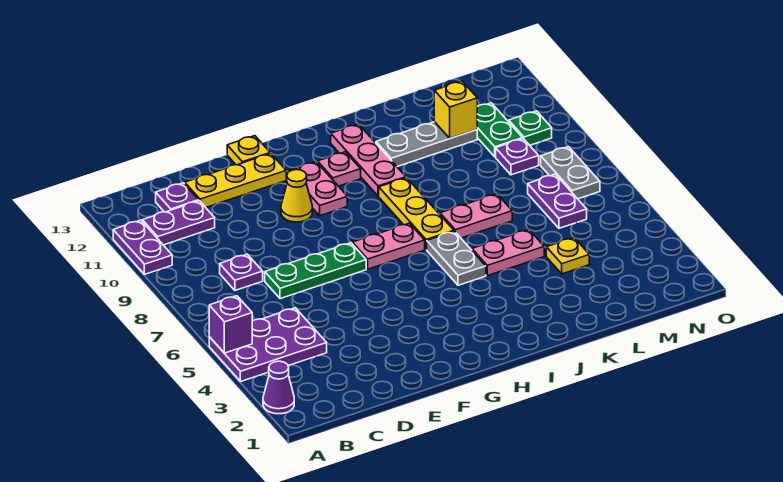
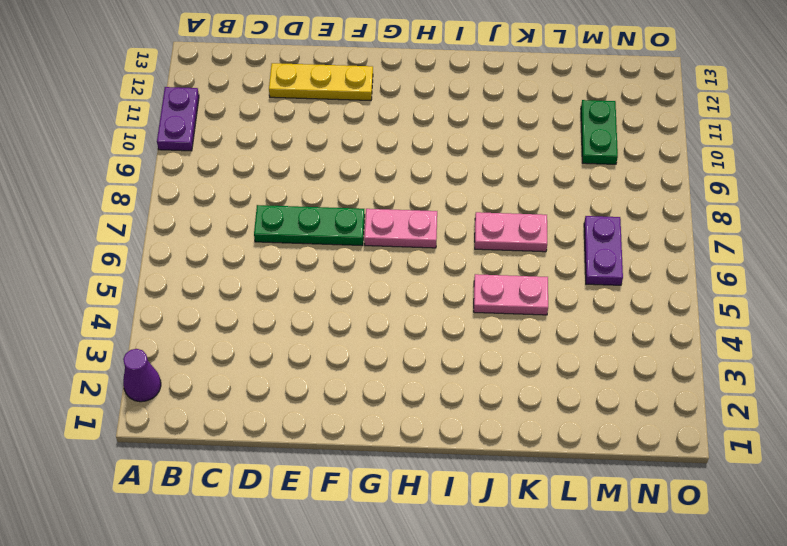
none -> purple 2x3 plate [209,308,327,382]
none -> purple 1x2 plate [142,201,215,245]
none -> purple 1x1 plate [220,254,263,290]

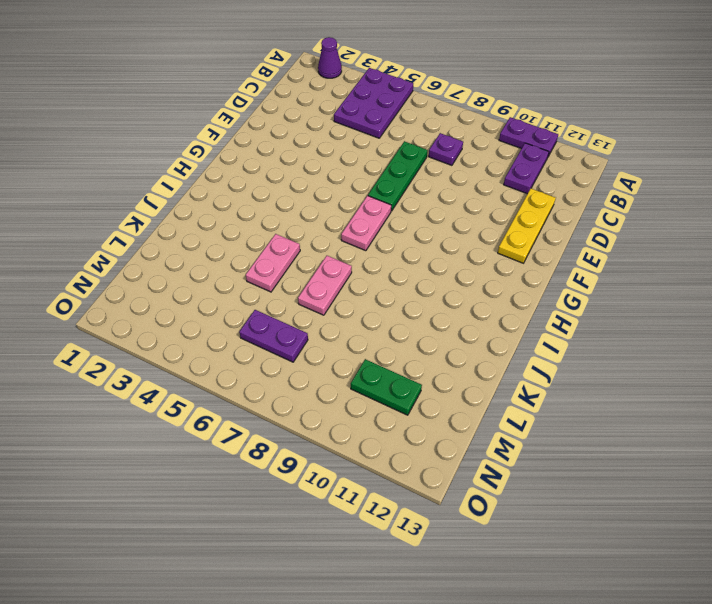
none -> purple 1x1 plate [156,183,199,212]
none -> yellow 1x1 cone [281,170,312,222]
none -> yellow 1x1 plate [227,136,270,165]

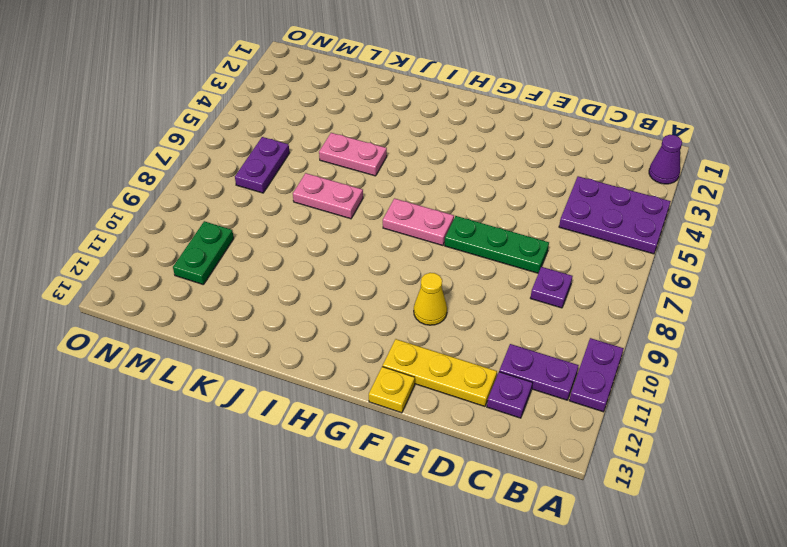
none -> pink 1x2 plate [288,162,347,216]
none -> pink 1x1 plate [318,152,361,186]
none -> grey 1x2 plate [427,231,486,285]

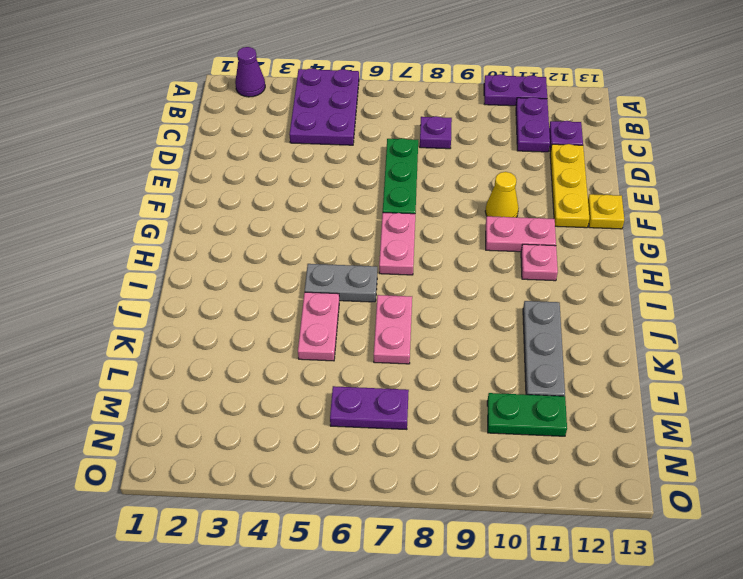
none -> yellow 1x3 plate [379,178,454,250]
none -> pink 1x3 plate [331,124,406,196]
none -> yellow 1x1 plate [546,238,589,274]

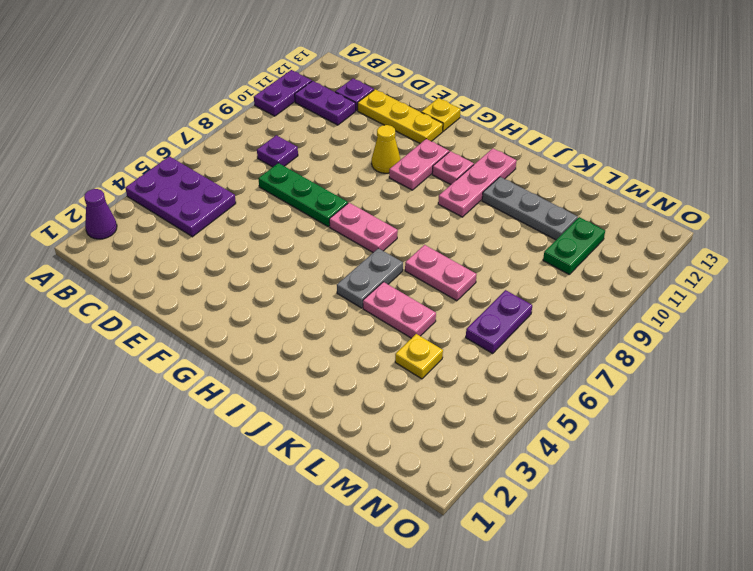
none -> yellow 1x3 plate [379,178,454,250]
none -> purple 1x1 plate [496,139,539,175]
none -> grey 1x2 plate [541,147,600,199]

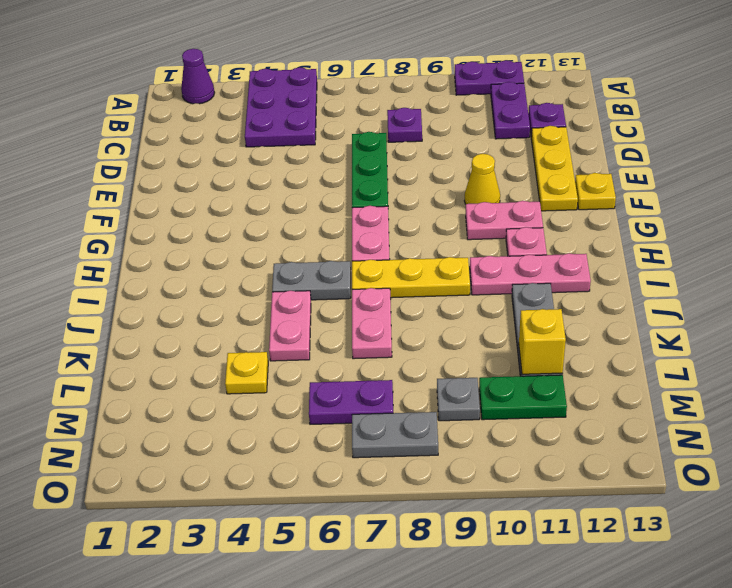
grey 1x1 plate [437,378,480,421] -> purple 1x1 plate [496,139,539,175]
none -> green 1x1 plate [509,111,552,145]
none -> purple 1x1 brick [209,296,252,353]

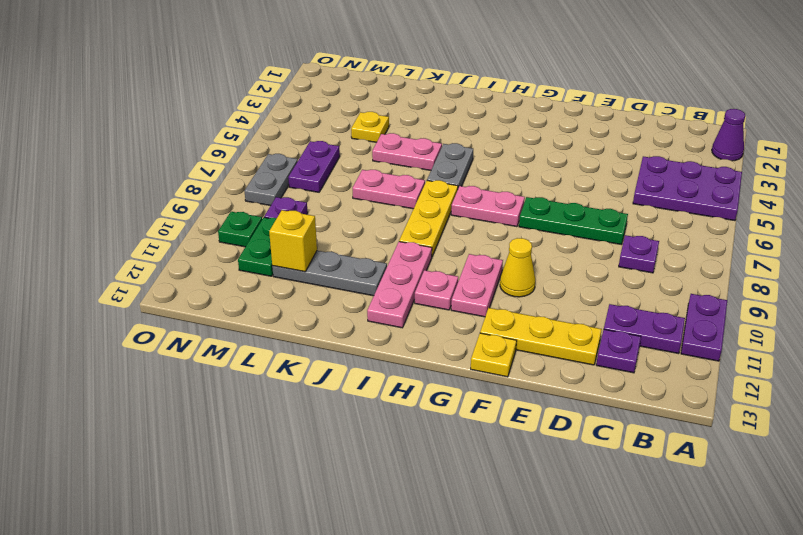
none -> purple 1x1 brick [209,296,252,353]

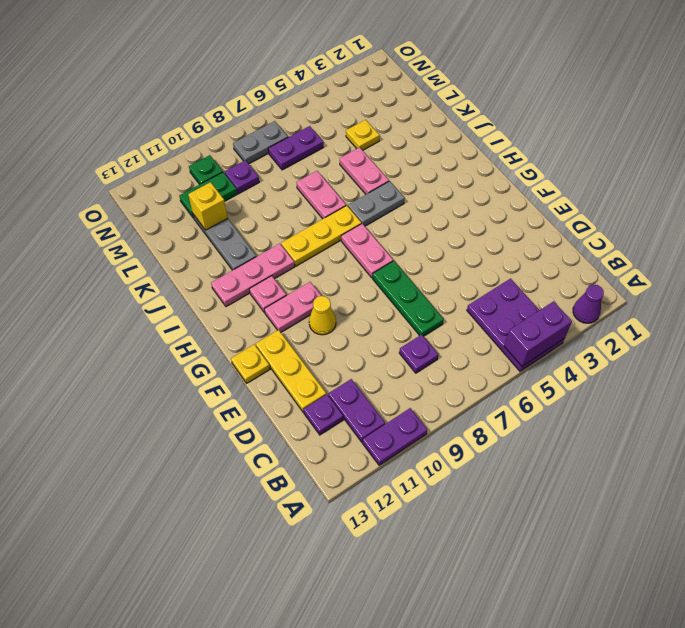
purple 1x2 brick [504,301,572,366] -> purple 1x1 brick [209,296,252,353]

